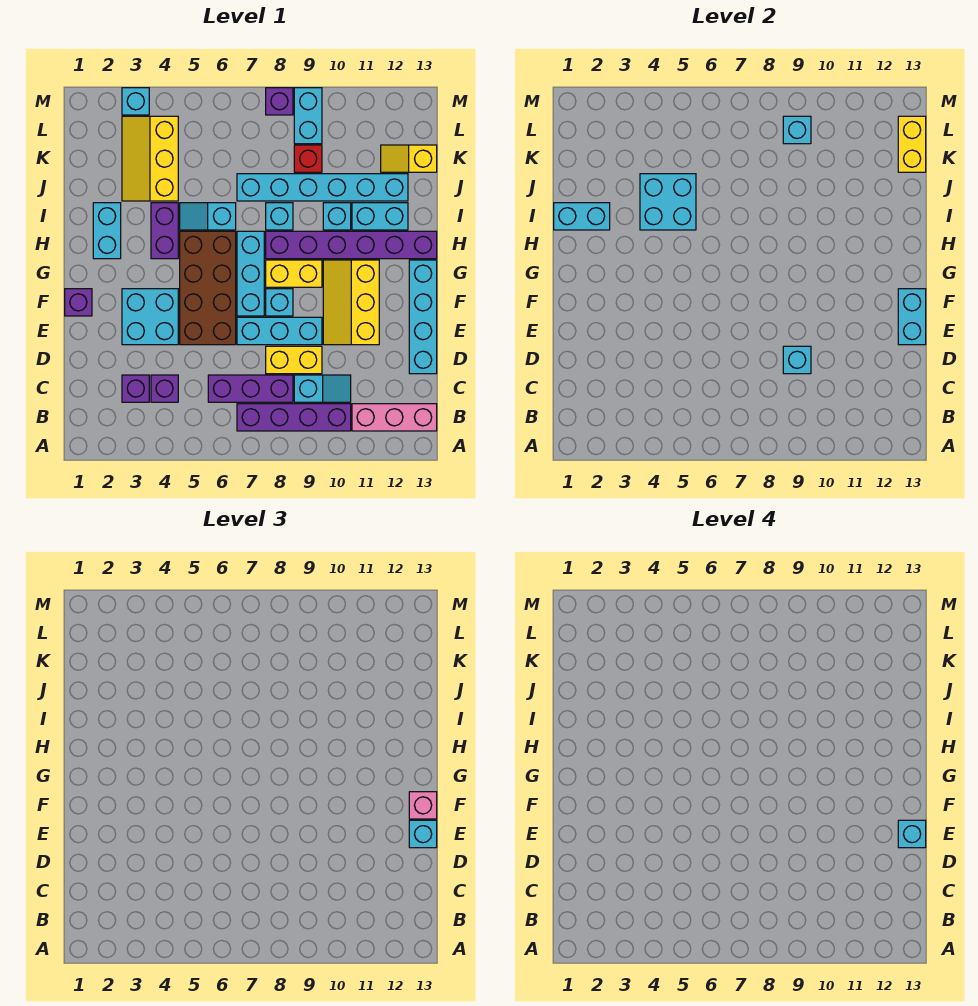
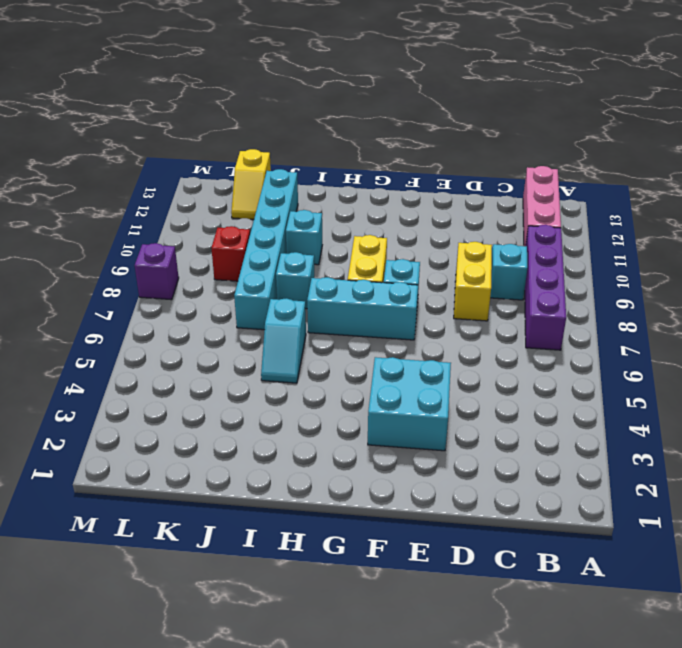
none -> purple 1x1 brick [122,375,149,402]
none -> purple 1x1 brick [151,375,178,402]
none -> purple 1x3 brick [208,375,293,402]
none -> cyan 1x4 brick [409,260,437,374]

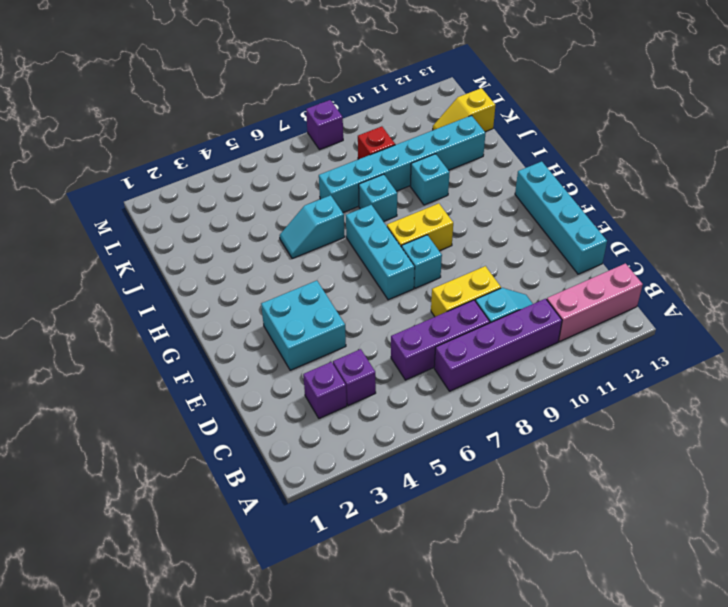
none -> brown 2x4 brick [180,231,236,345]
none -> cyan 1x3 brick [237,317,322,345]
none -> yellow 2x3 slope [323,260,379,345]
none -> purple 1x1 brick [65,289,92,316]

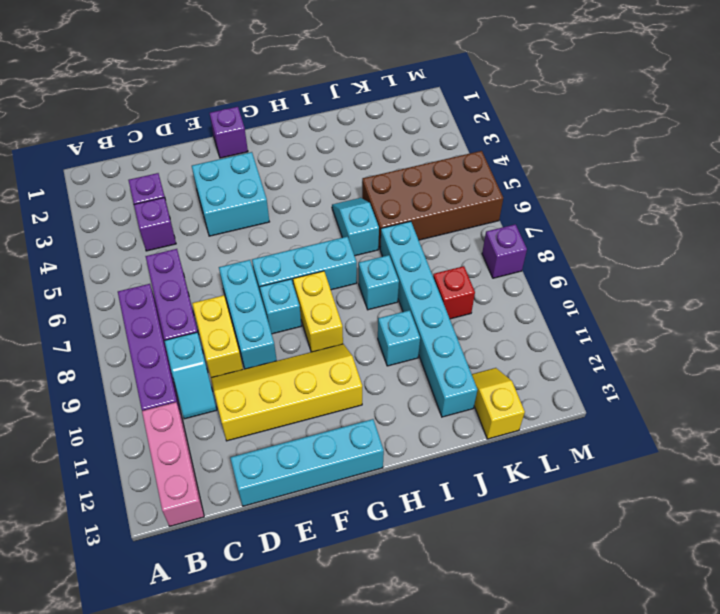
yellow 2x4 slope [211,344,362,441] -> yellow 2x3 slope [323,260,379,345]
brown 2x4 brick [362,151,503,248] -> brown 2x4 brick moved to [180,231,236,345]
none -> cyan 1x2 brick [93,203,121,259]
none -> purple 1x2 brick [151,203,178,259]
none -> purple 1x6 brick [266,231,437,259]
none -> cyan 1x2 brick [352,203,408,230]

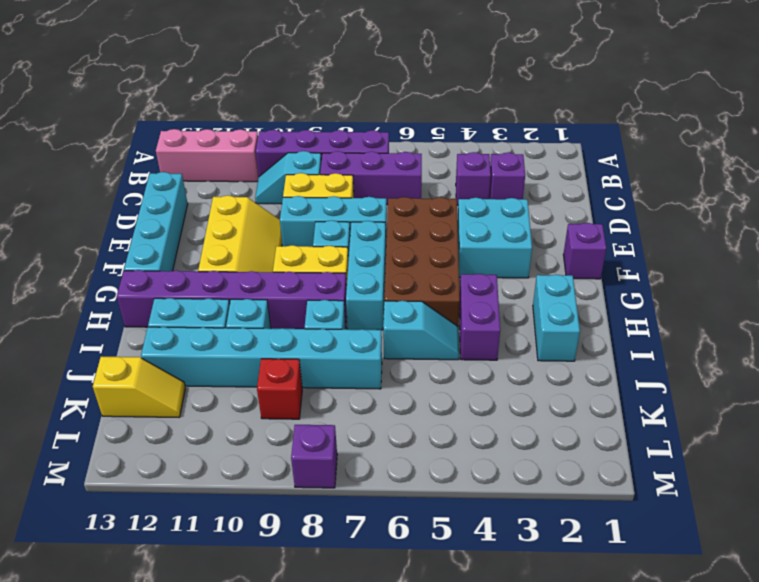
none -> yellow 2x3 slope [122,116,178,201]
none -> cyan 1x2 brick [294,88,322,144]
none -> cyan 1x1 brick [122,88,149,115]
none -> cyan 1x1 brick [783,346,811,374]

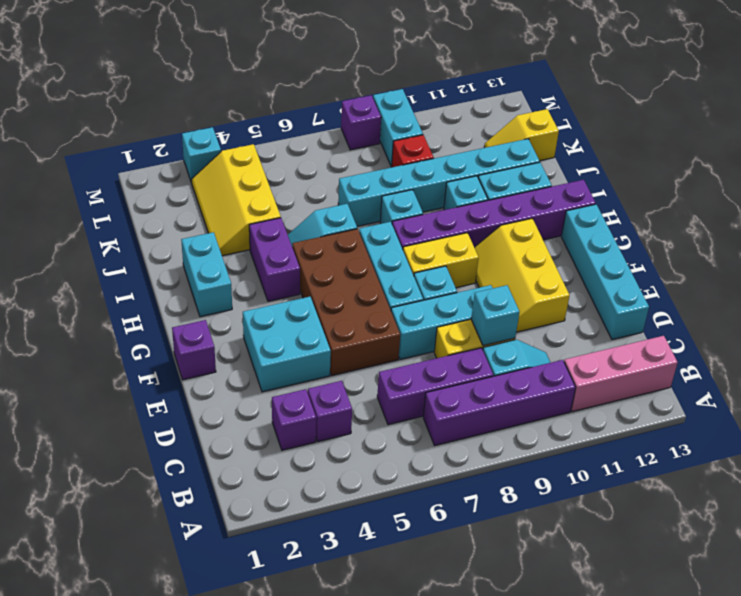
none -> cyan 1x2 brick [898,289,926,345]
none -> cyan 1x2 brick [554,203,610,230]
none -> cyan 2x2 brick [640,174,696,230]
none -> yellow 1x2 brick [898,116,926,172]

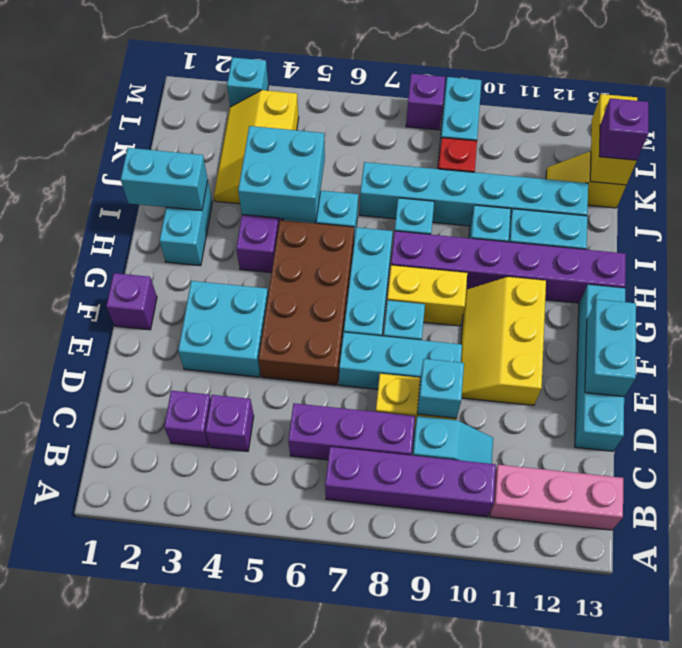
purple 1x1 brick [599,98,648,160] -> none
none -> cyan 1x1 brick [783,116,811,144]
none -> cyan 1x1 brick [409,820,437,848]
none -> pink 1x1 brick [409,792,437,819]
none -> cyan 1x1 brick [898,820,926,848]

